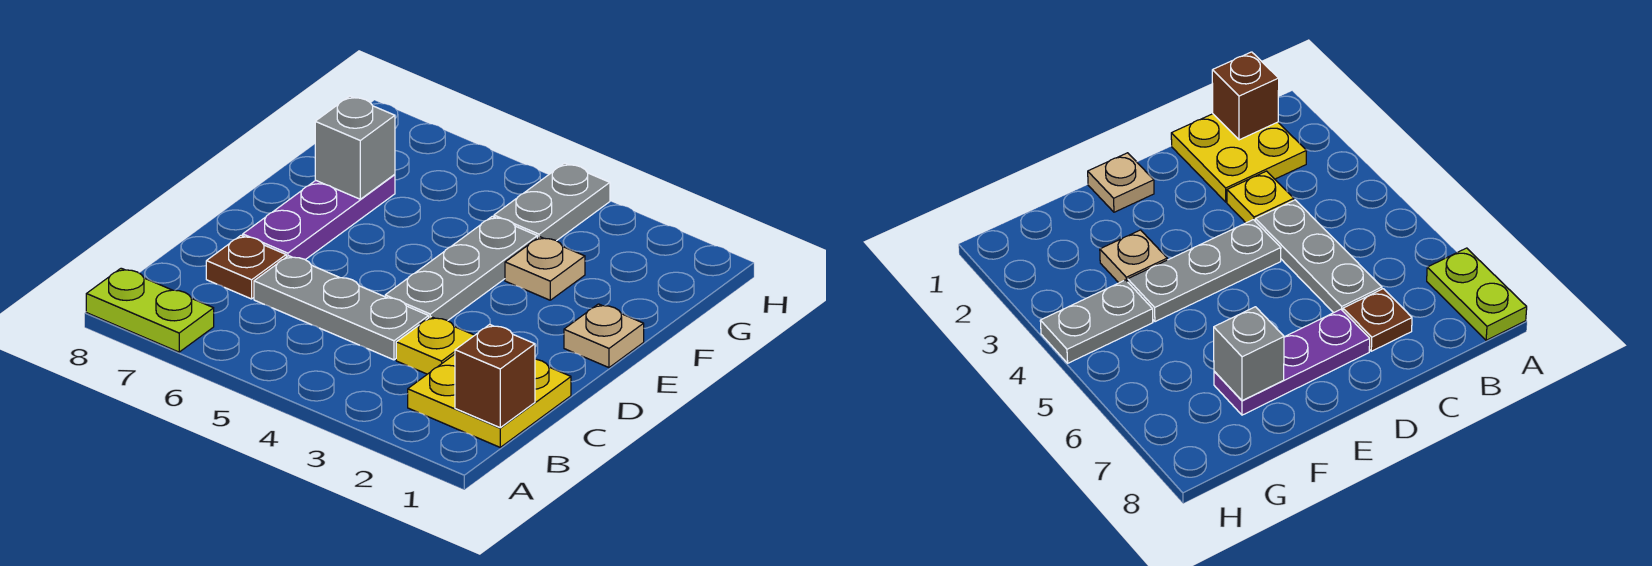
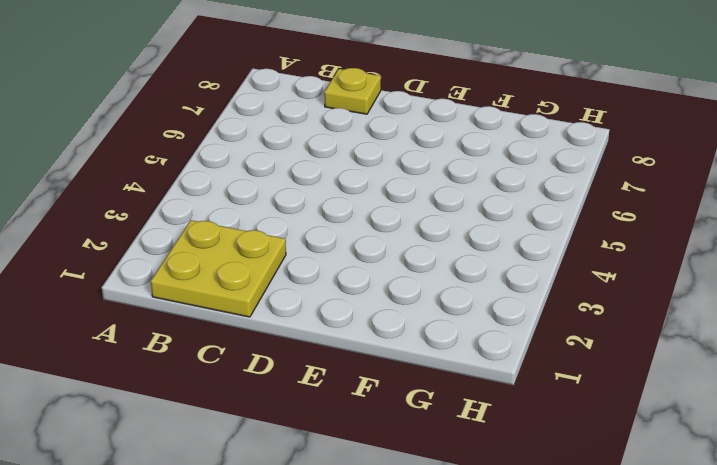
yellow 1x1 plate [324,68,381,114] -> yellow 1x1 plate moved to [396,317,475,374]
none -> lime 1x2 plate [86,268,214,352]
none -> grey 1x3 plate [254,256,429,360]
none -> brown 1x1 plate [206,235,286,299]

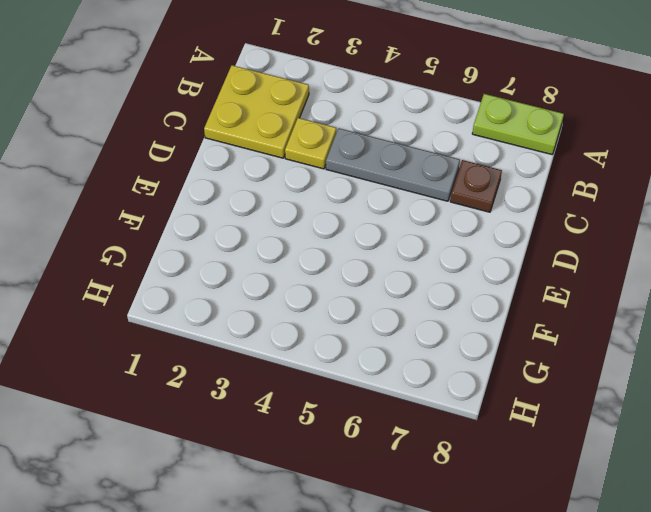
none -> grey 1x3 plate [385,216,537,321]
none -> purple 1x3 plate [243,175,395,260]
none -> tan 1x1 plate [564,304,644,368]

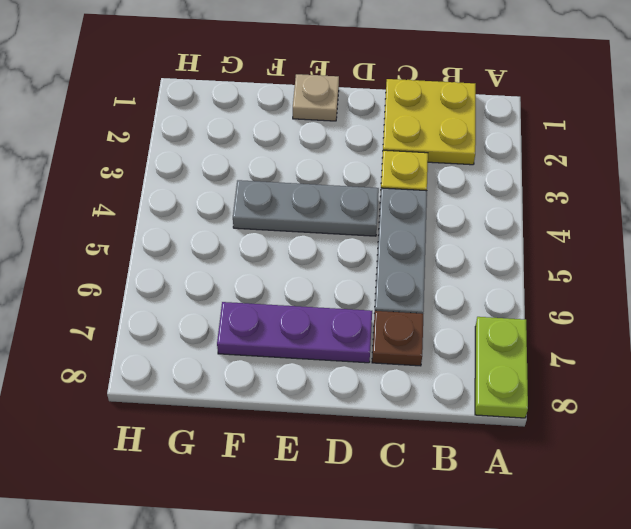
none -> tan 1x1 plate [505,237,585,300]
none -> grey 1x2 plate [494,163,610,241]
none -> brown 1x1 brick [455,324,535,428]

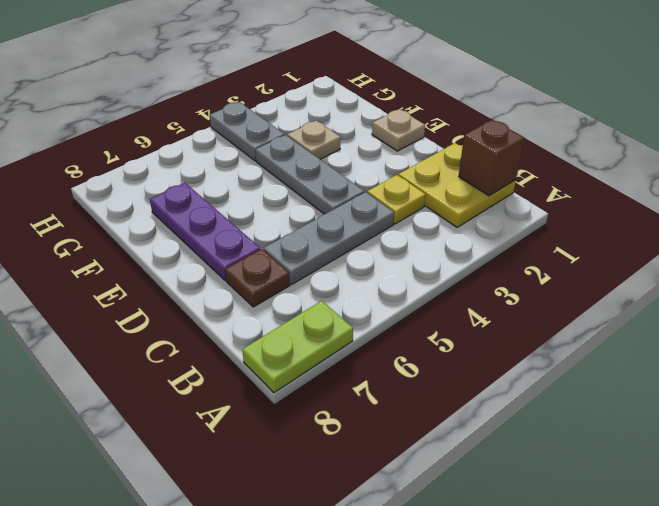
none -> grey 1x1 brick [315,96,395,199]

